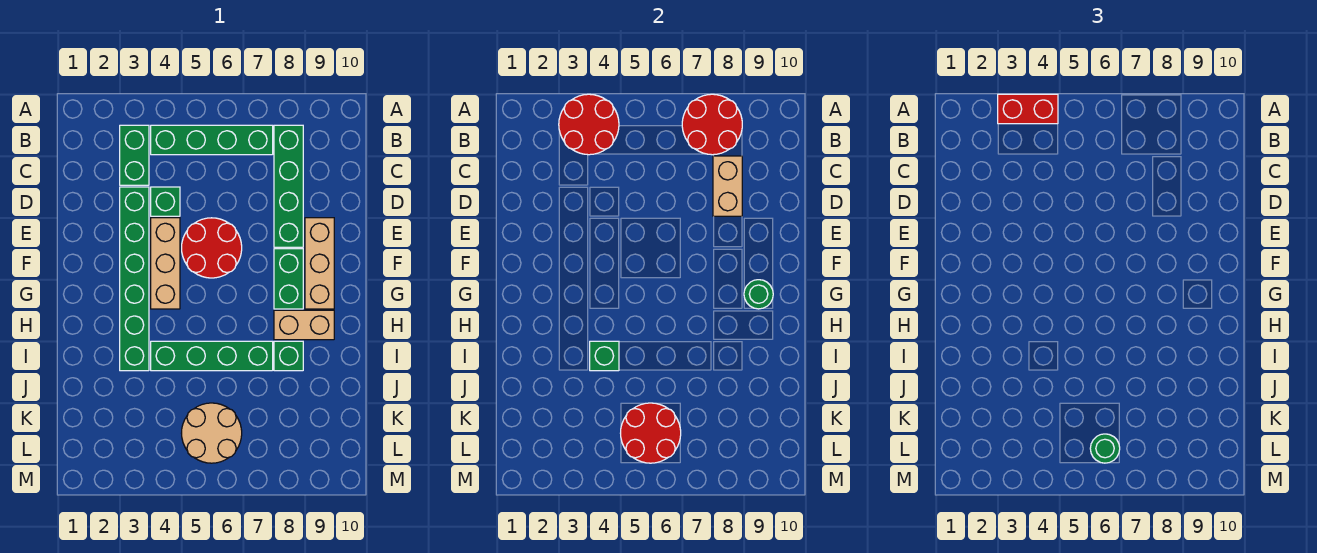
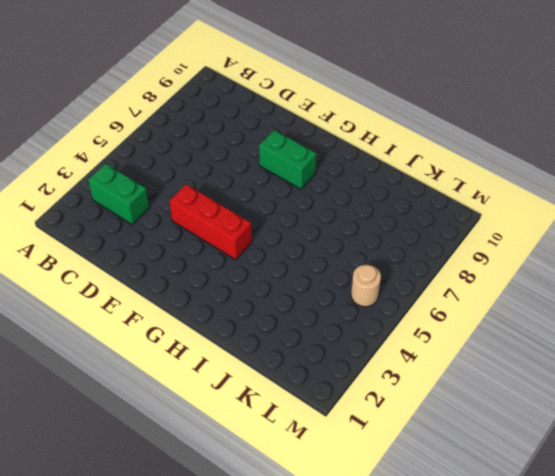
red 1x3 brick [169,184,252,260] -> tan 1x3 brick [151,218,180,309]
tan 1x1 round brick [351,265,381,307] -> tan 2x2 round brick [182,403,242,463]
none -> green 1x4 brick [151,125,273,155]
none -> green 1x4 brick [274,125,303,247]
none -> green 1x6 brick [120,187,149,371]

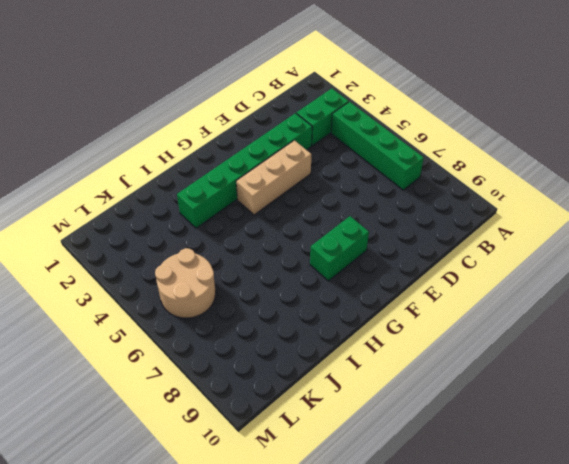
none -> green 1x4 brick [274,125,303,247]
none -> green 1x1 brick [151,187,180,216]
none -> red 2x2 round brick [182,218,242,278]

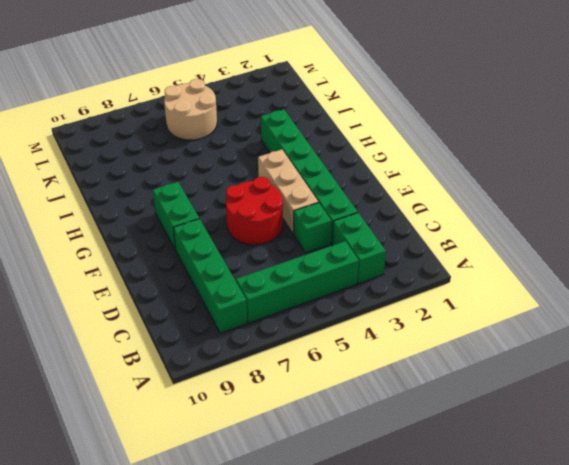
none -> tan 1x3 brick [305,218,334,309]
none -> tan 1x2 brick [274,310,334,340]
none -> green 1x4 brick [151,341,273,371]

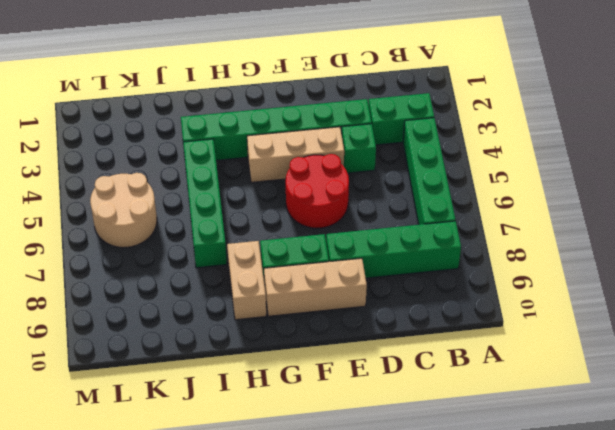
none -> green 1x1 brick [274,341,303,371]
none -> red 2x2 round brick [559,94,619,155]
none -> red 2x2 round brick [682,94,742,155]

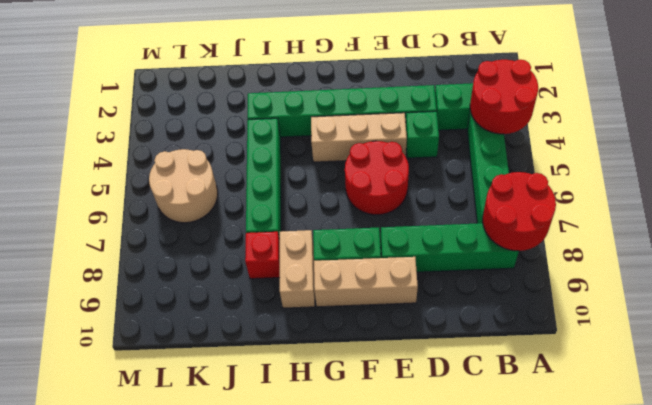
red 1x1 brick [245,232,280,279] -> green 1x1 brick [274,341,303,371]
none -> tan 1x2 brick [713,156,742,216]
none -> green 1x1 round brick [744,280,773,309]
none -> green 1x1 brick [590,341,619,371]

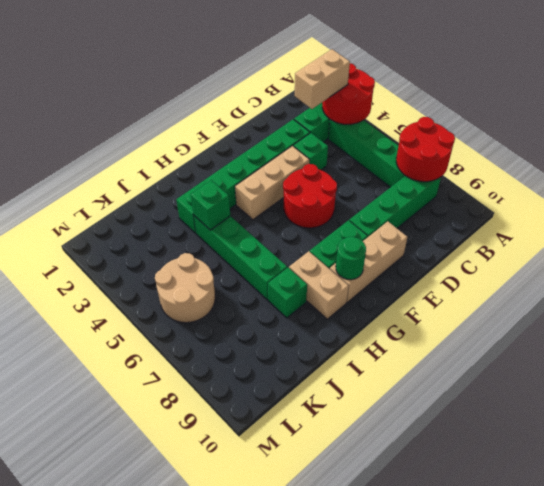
tan 1x2 brick [295,49,350,109] -> tan 1x2 brick moved to [713,156,742,216]
none -> red 2x2 round brick [621,403,681,463]
none -> red 1x2 brick [998,94,1058,124]
none -> green 1x1 round brick [1090,434,1120,463]

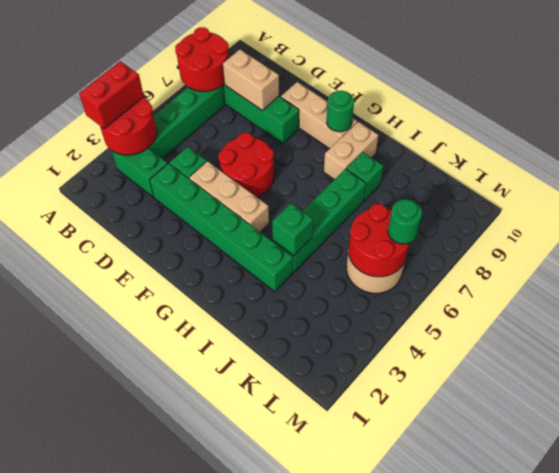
none -> green 1x2 brick [274,249,303,309]

